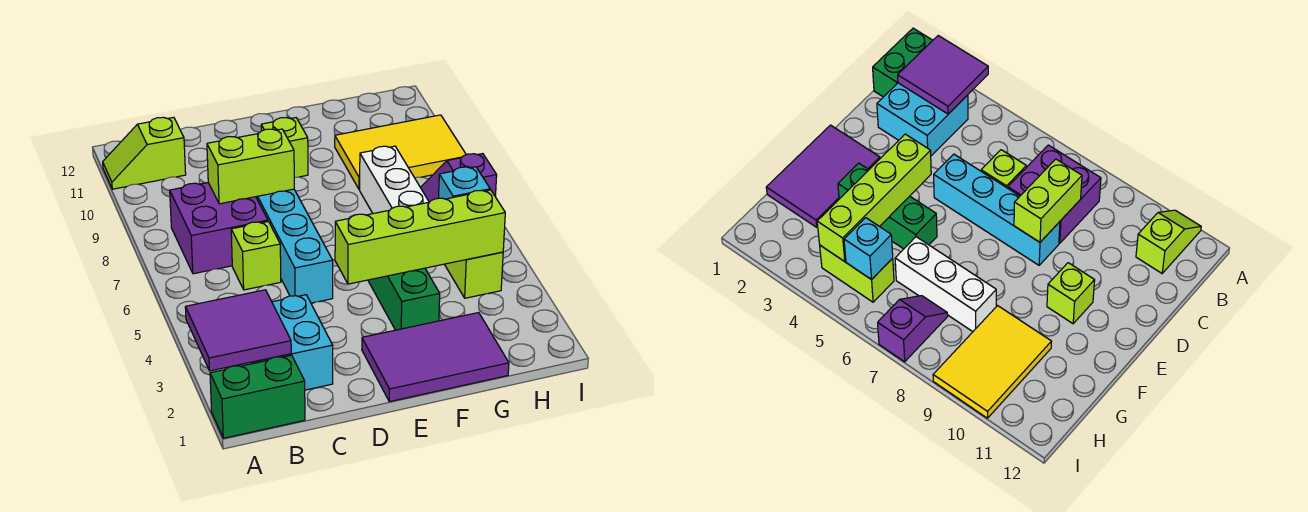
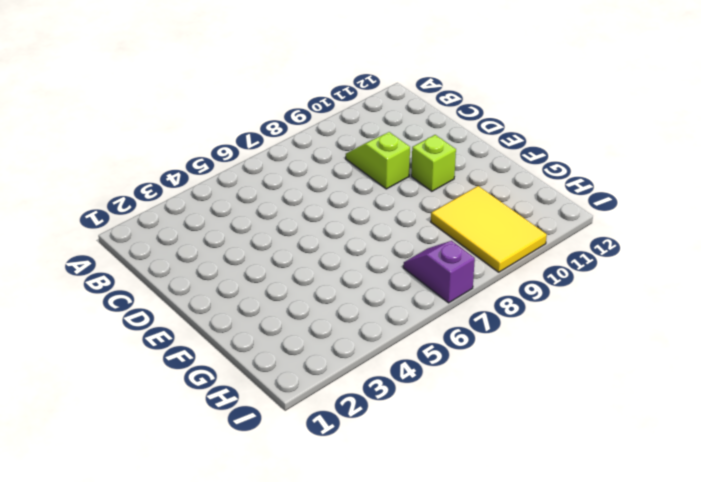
lime 1x2 slope [346,132,410,189] -> lime 1x2 slope moved to [103,117,186,189]
none -> green 1x2 brick [210,355,305,438]
none -> cyan 2x2 brick [236,295,333,390]
none -> purple 2x2 brick [170,183,268,274]

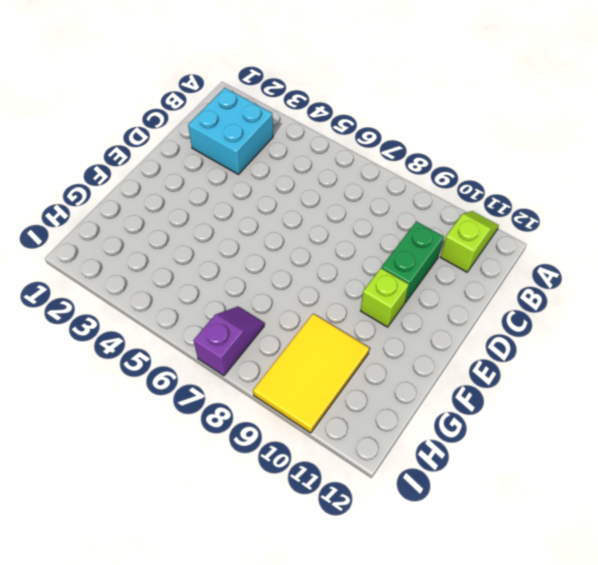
green 1x2 brick [381,221,444,303] -> green 1x2 brick moved to [210,355,305,438]
none -> purple 2x2 brick [170,183,268,274]
none -> lime 1x1 brick [231,222,281,290]
none -> cyan 1x4 brick [256,189,333,303]

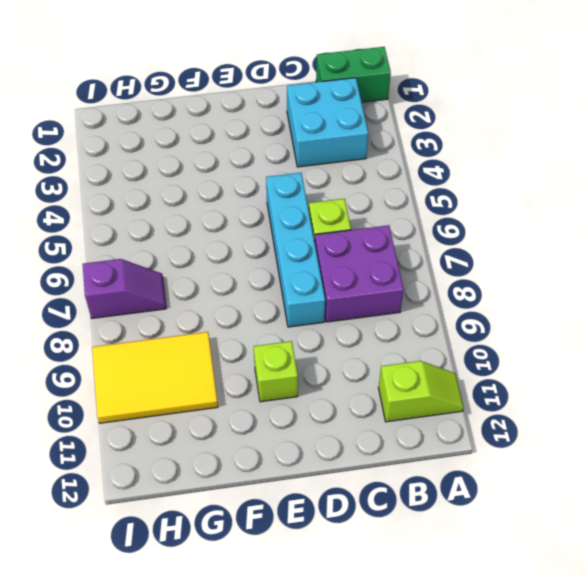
none -> purple 2x3 tile [362,313,509,402]
none -> green 1x3 brick [368,268,440,330]
none -> white 1x3 brick [360,146,429,214]

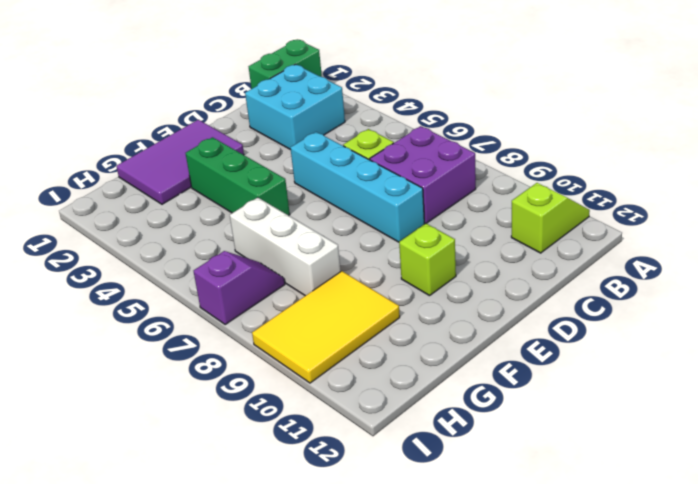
none -> lime 1x2 brick [445,252,503,298]
none -> purple 2x2 tile [185,290,291,371]
none -> lime 1x2 brick [207,129,294,204]

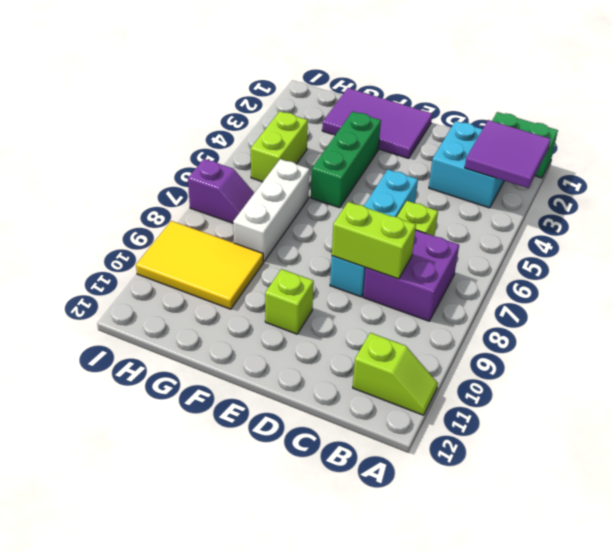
none -> lime 1x4 brick [335,190,505,284]
none -> cyan 1x1 brick [439,167,490,199]

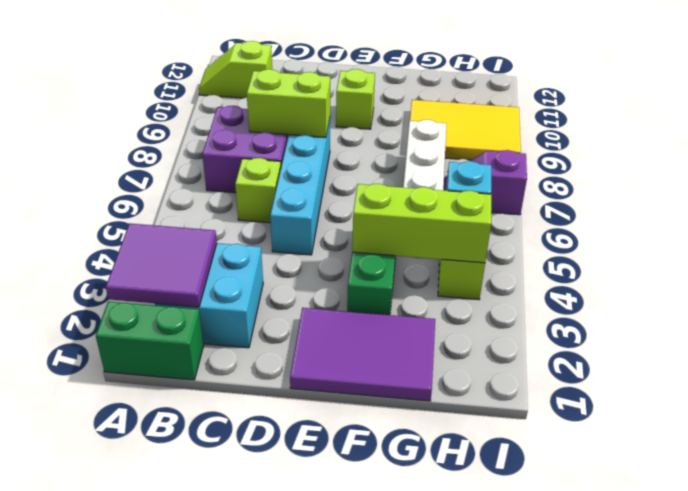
lime 1x3 brick [352,184,491,263] -> lime 1x4 brick [335,190,505,284]

